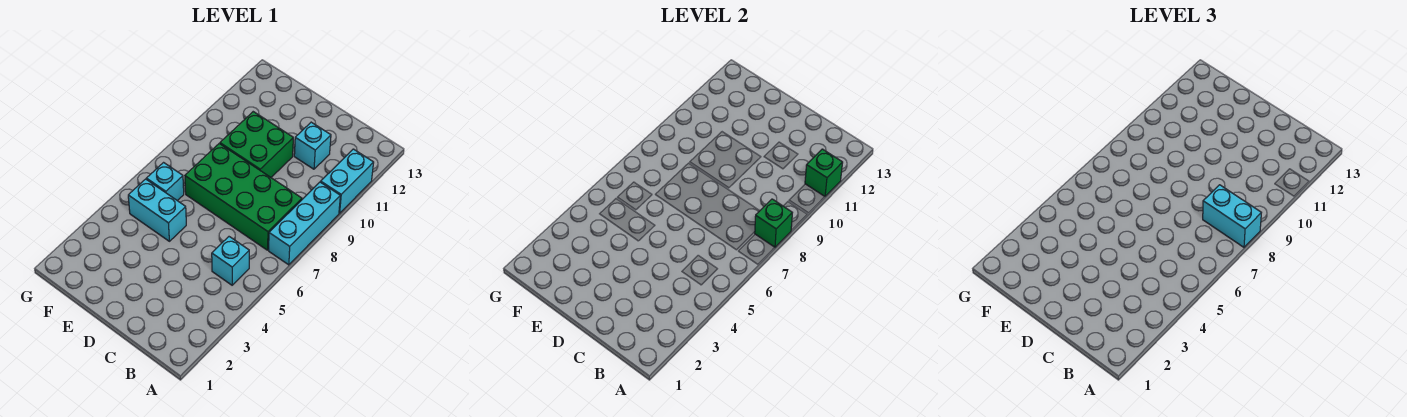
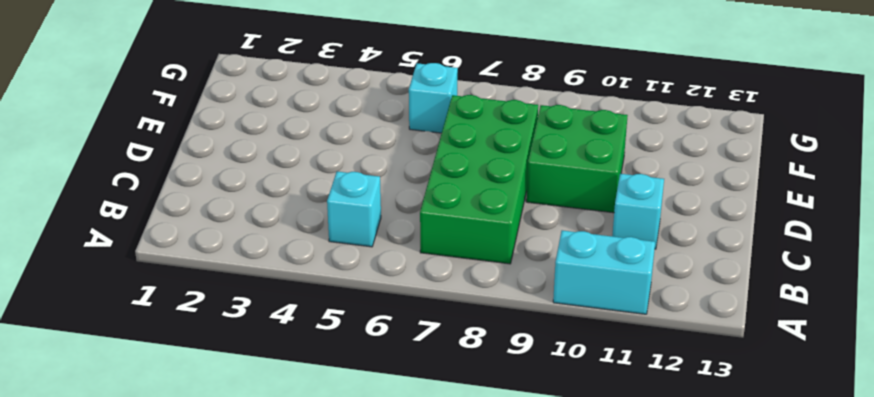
none -> cyan 1x3 brick [269,182,340,265]
none -> cyan 1x2 brick [128,179,186,241]

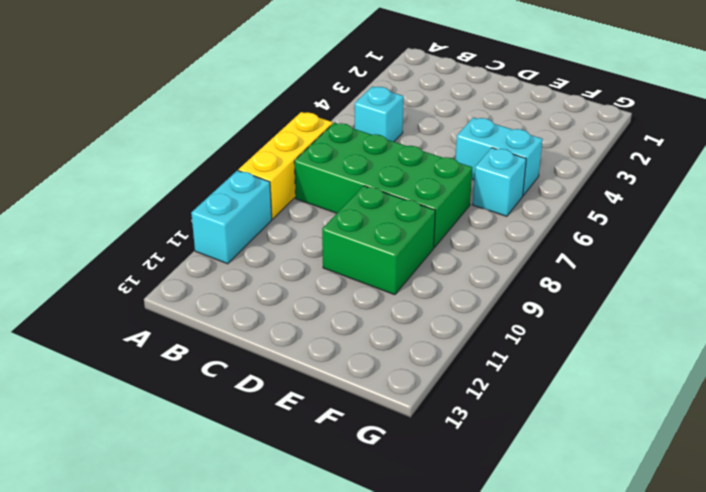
yellow 1x3 brick [238,112,333,219] -> cyan 1x3 brick [269,182,340,265]
none -> cyan 1x1 brick [294,122,331,169]
none -> green 1x1 brick [755,199,792,247]

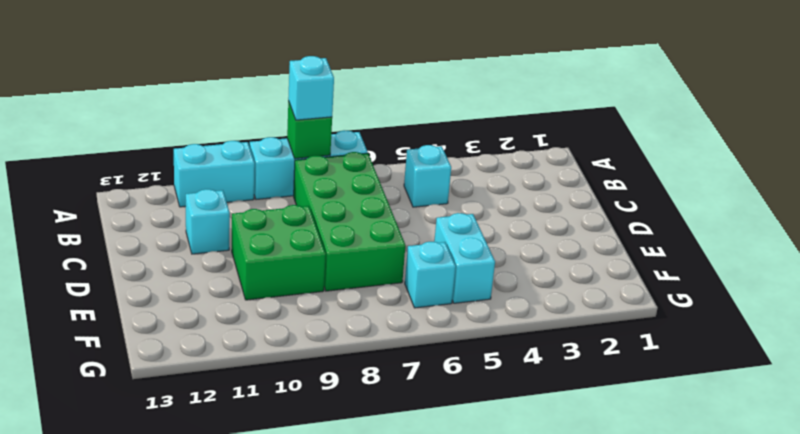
cyan 1x1 brick [288,56,334,120] -> cyan 1x2 brick [1203,185,1261,247]
none -> green 1x1 brick [805,149,843,196]

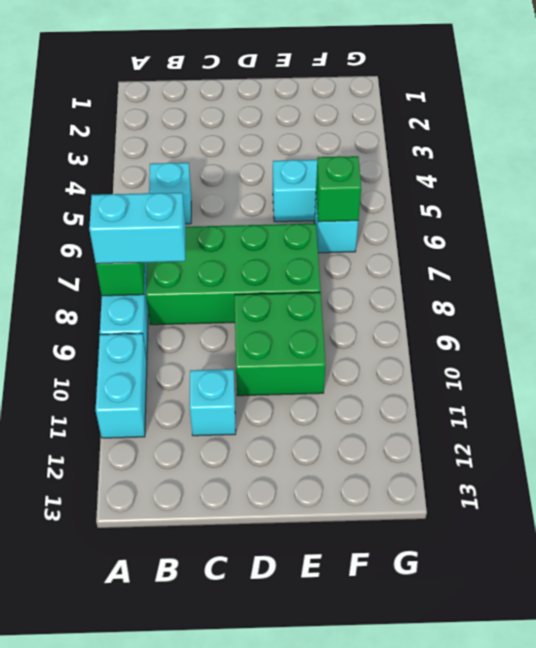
green 1x1 brick [316,156,361,222] -> green 1x1 brick moved to [805,149,843,196]

